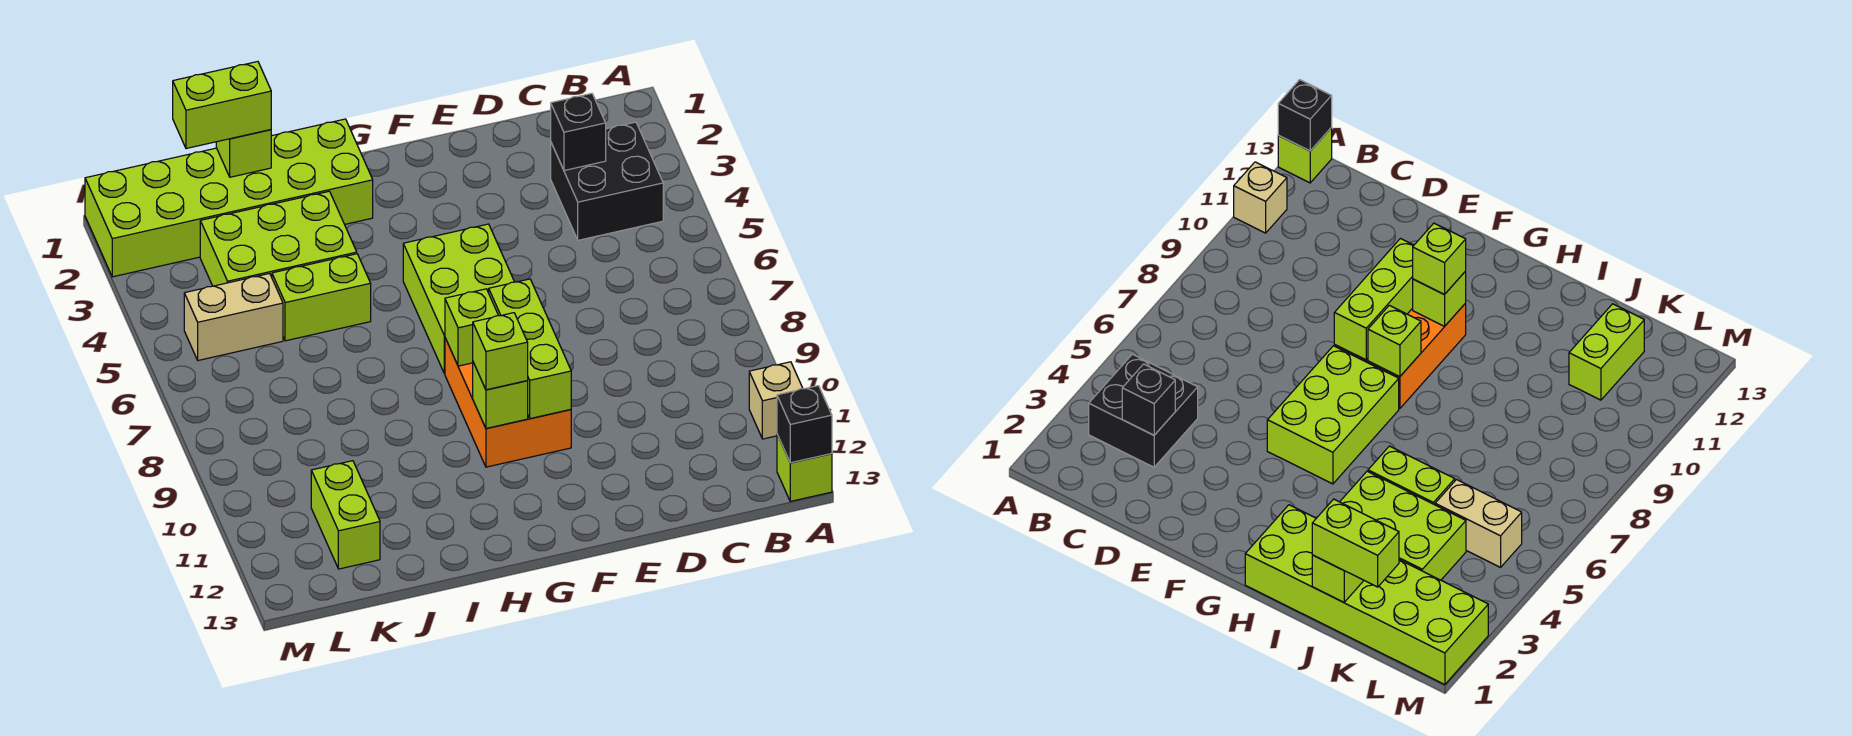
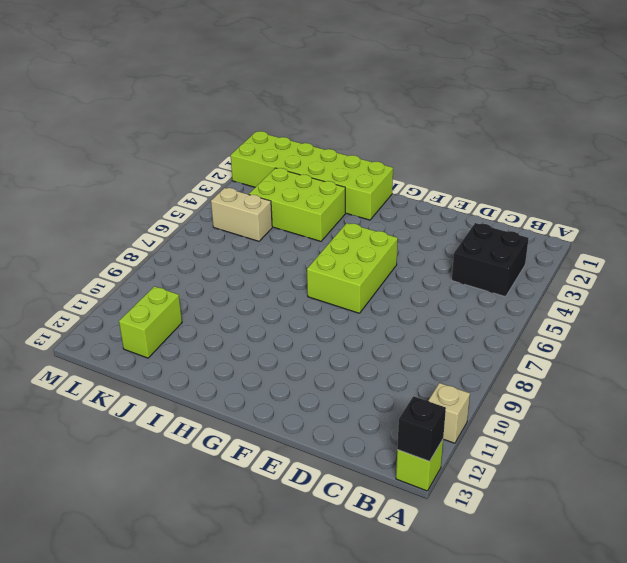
none -> orange 2x3 brick [445,338,571,467]
none -> lime 1x2 brick [272,254,371,341]
none -> black 1x1 brick [551,93,606,171]

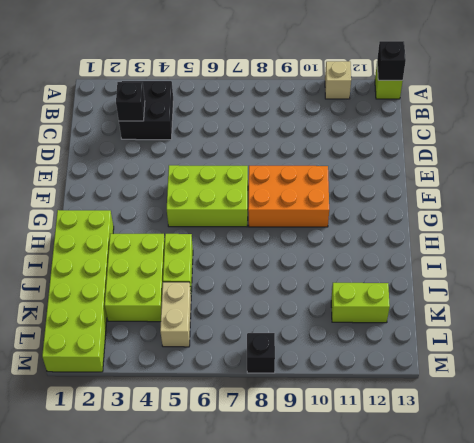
black 1x1 brick [247,333,275,373] -> none
none -> lime 1x3 brick [489,279,571,418]
none -> lime 1x1 brick [445,289,498,366]
none -> lime 1x1 brick [473,362,528,428]

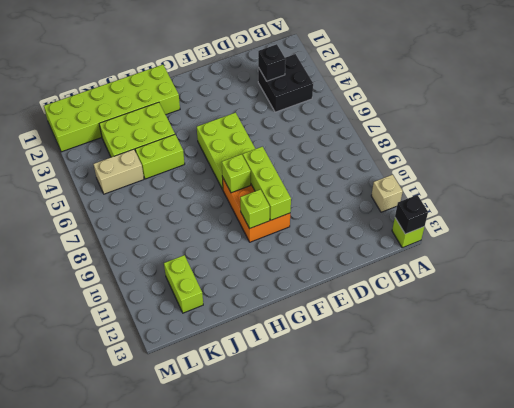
none -> lime 1x1 brick [216,130,271,177]
none -> lime 1x1 brick [473,313,528,390]
none -> lime 1x2 brick [173,62,271,149]

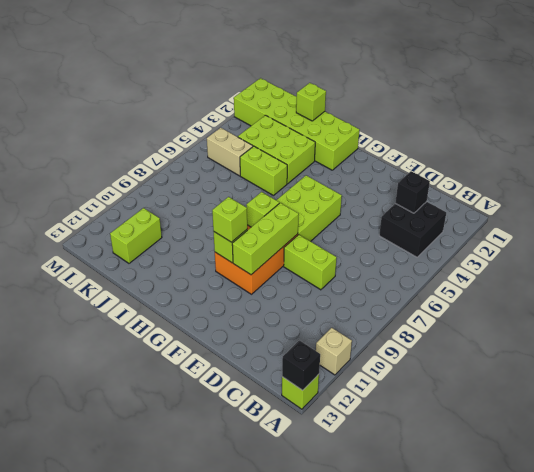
lime 1x2 brick [284,235,337,290] -> lime 1x2 brick moved to [173,62,271,149]

